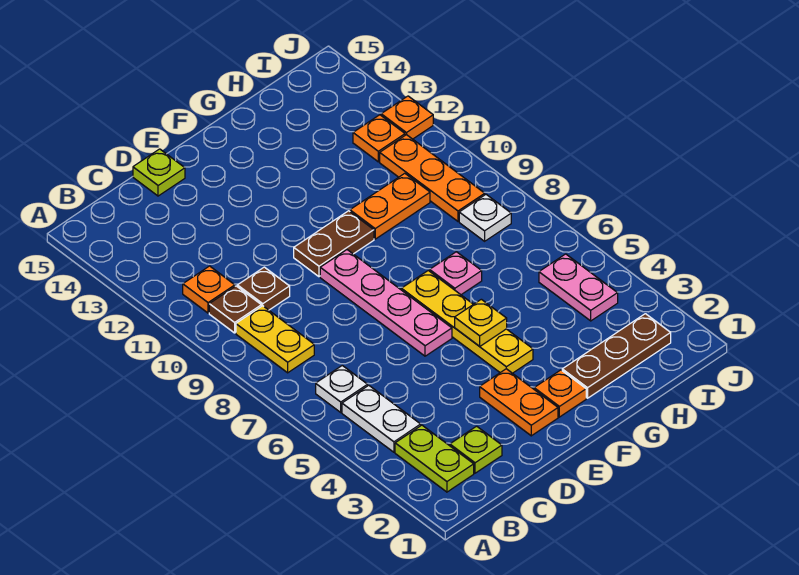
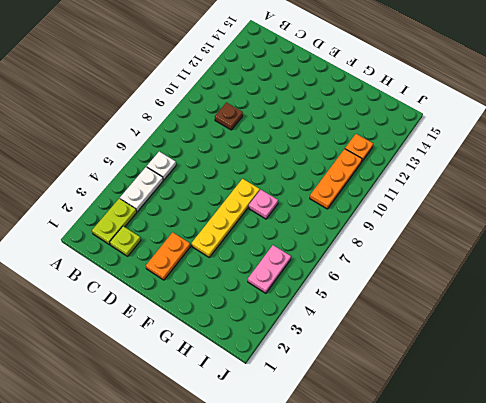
none -> yellow 1x2 plate [236,306,314,373]
none -> brown 1x1 plate [209,286,261,333]
none -> orange 1x1 plate [183,266,235,313]

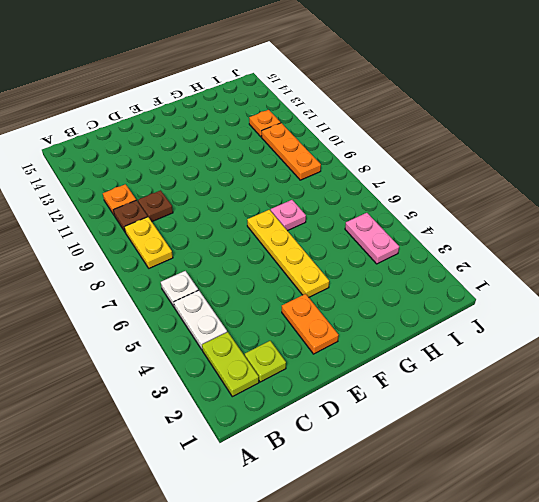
none -> lime 1x1 plate [133,149,185,196]
none -> pink 1x4 plate [320,250,452,356]
none -> brown 1x2 plate [294,211,374,277]

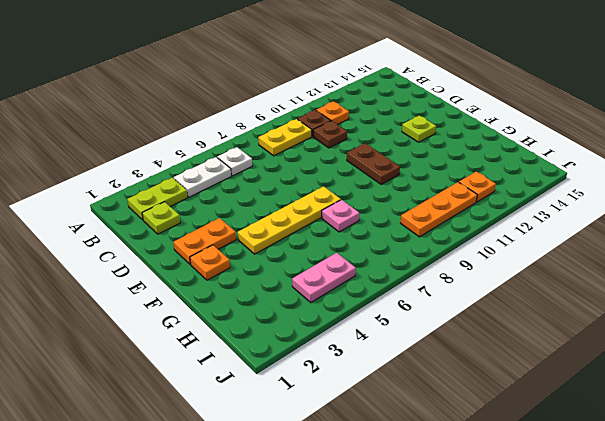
lime 1x1 plate [402,116,436,142] -> lime 1x1 plate moved to [133,149,185,196]
none -> pink 1x4 plate [320,250,452,356]
none -> brown 1x3 plate [562,314,671,398]
none -> orange 1x2 plate [350,173,430,239]

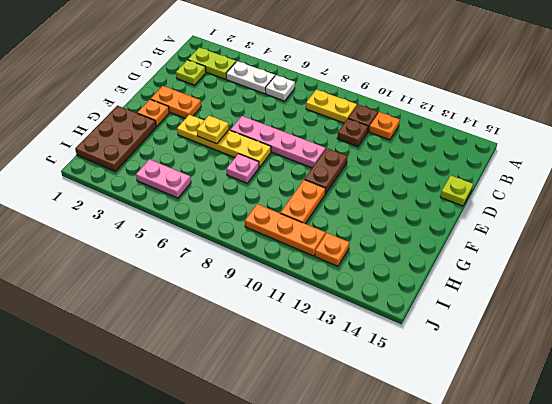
brown 2x3 plate [75,106,156,172] -> brown 1x3 plate [562,314,671,398]
none -> white 1x1 plate [459,195,511,241]
none -> orange 1x1 plate [381,96,433,139]

